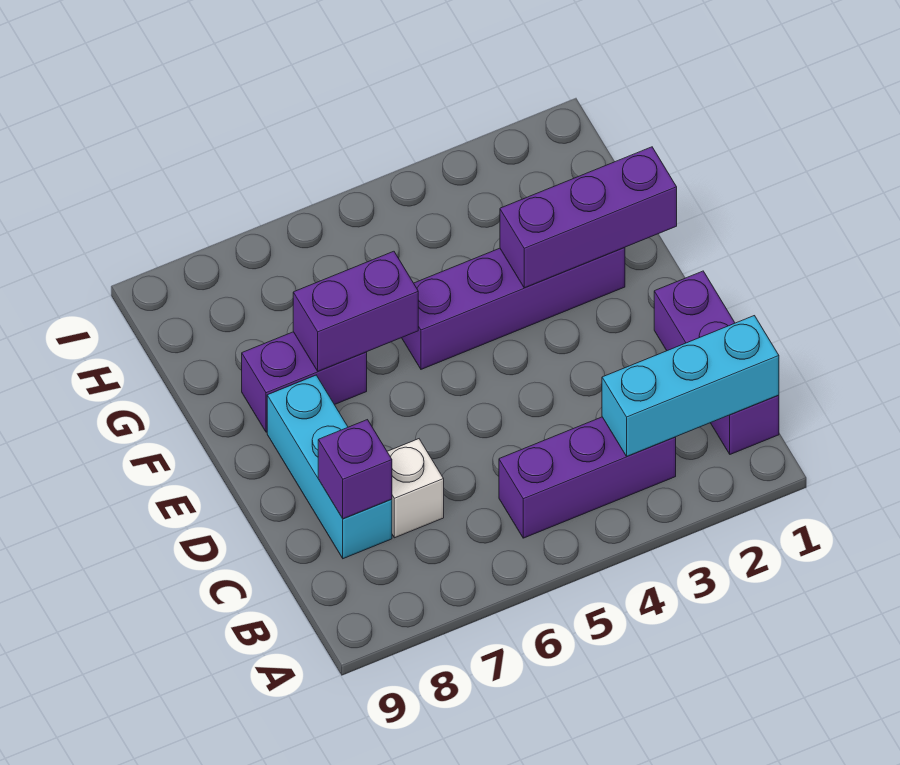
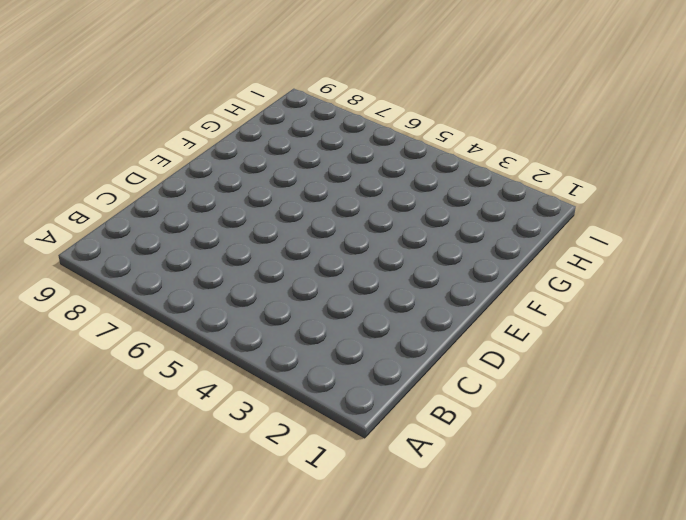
none -> purple 1x3 brick [654,271,779,454]
none -> purple 1x3 brick [499,417,676,538]

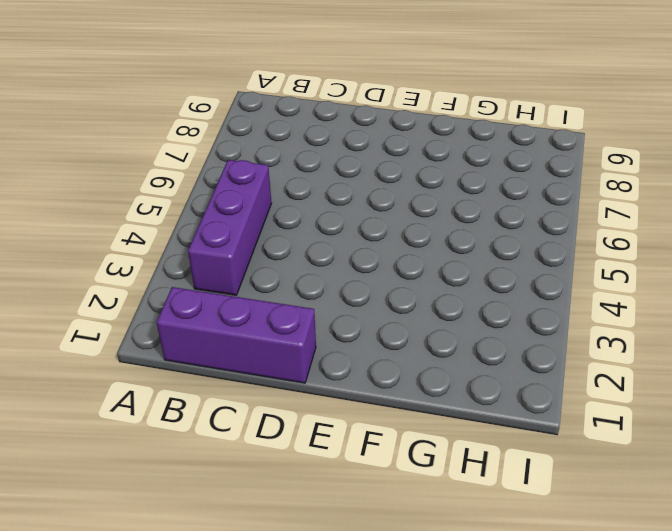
none -> white 1x1 brick [387,439,444,538]
none -> cyan 1x3 brick [267,375,392,559]

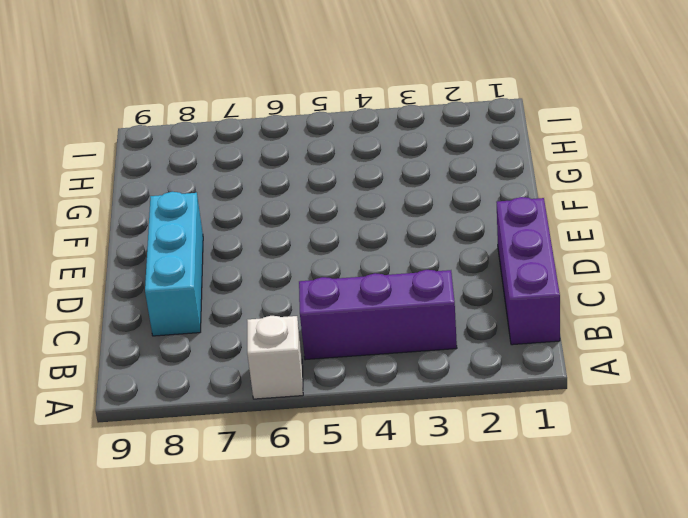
white 1x1 brick [247,316,303,399] -> white 1x1 brick moved to [387,439,444,538]
none -> purple 1x4 brick [402,248,625,369]
none -> purple 1x2 brick [242,332,367,432]

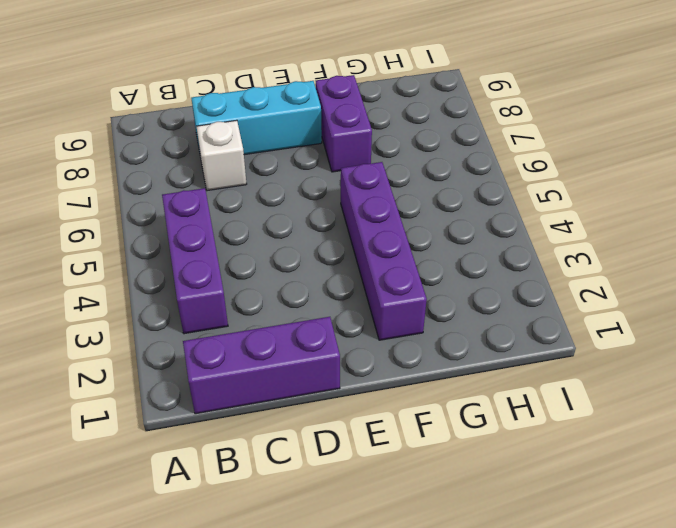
none -> cyan 1x3 brick [602,316,779,456]
none -> purple 1x1 brick [318,420,392,519]

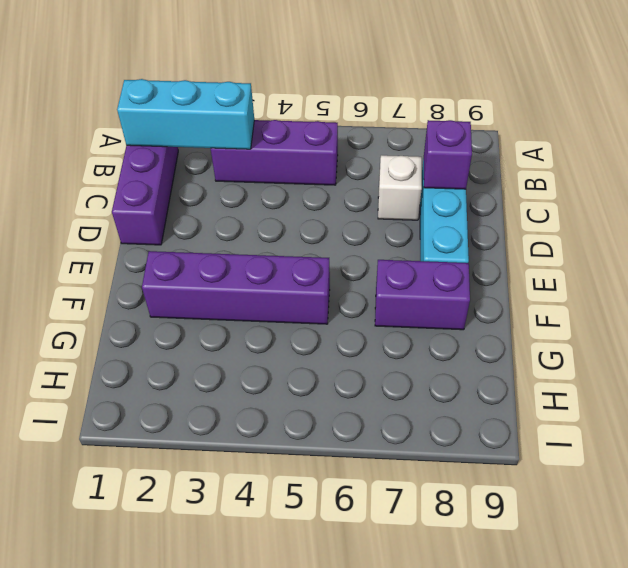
none -> purple 1x3 brick [500,147,677,288]
none -> purple 1x2 brick [293,251,418,371]

